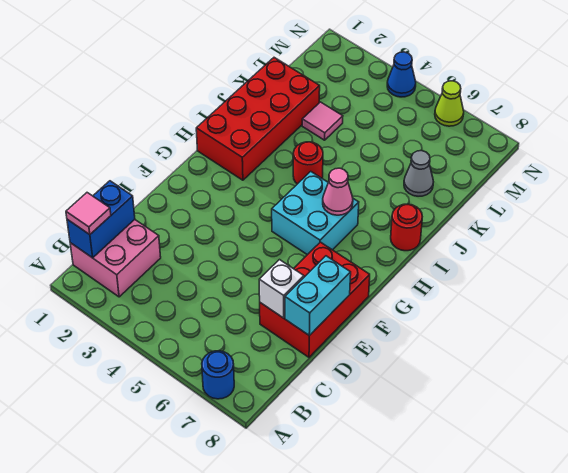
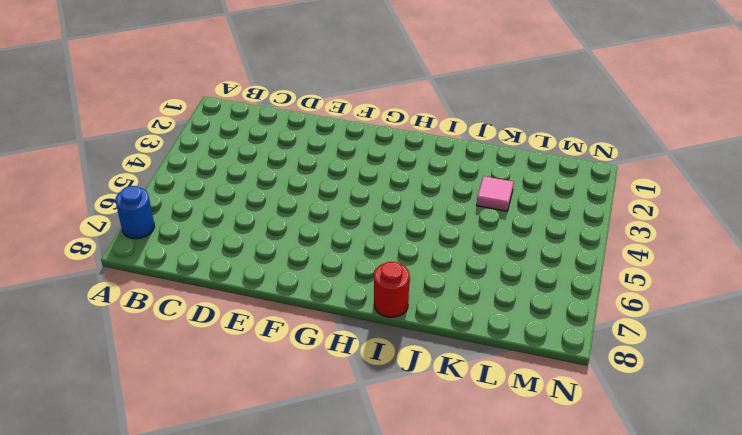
none -> pink 2x2 brick [70,220,161,297]
none -> red 2x3 brick [260,242,370,357]
none -> cyan 2x2 brick [272,172,359,255]

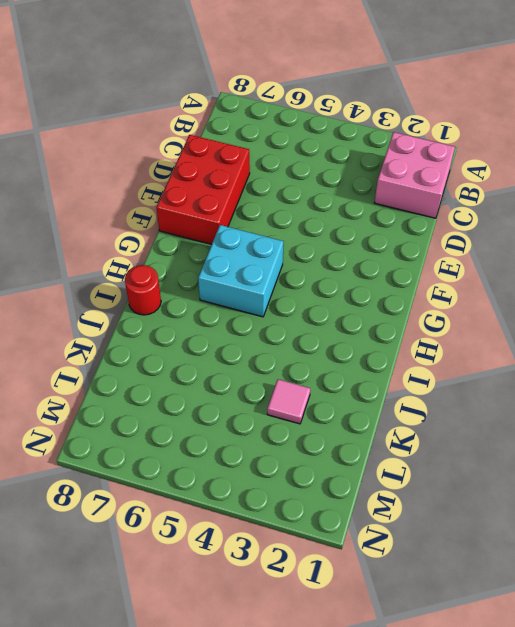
none -> blue 1x1 round brick [202,351,234,399]
none -> red 2x4 brick [196,58,320,180]
none -> red 1x1 round brick [293,142,323,184]

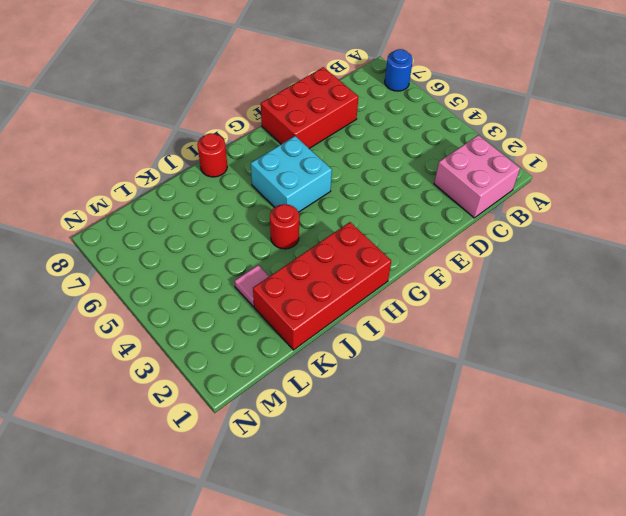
none -> grey 1x1 cone [404,151,433,196]
none -> blue 1x1 cone [387,52,416,97]
none -> lime 1x1 cone [435,81,464,126]

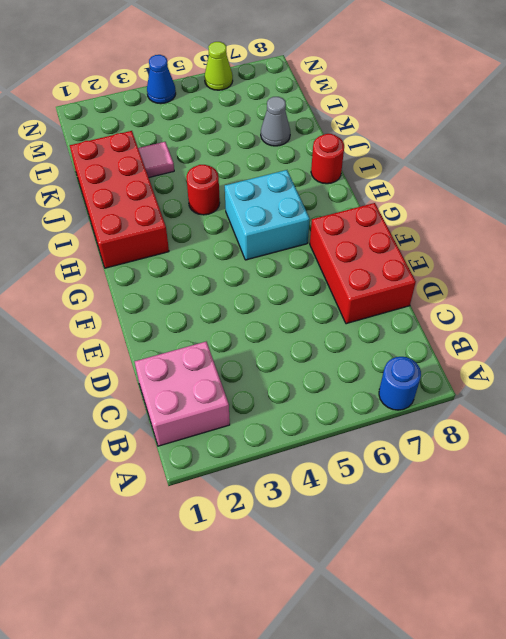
none -> blue 1x2 brick [67,181,135,258]
none -> white 1x1 brick [259,260,304,318]
none -> cyan 1x2 brick [285,256,351,336]

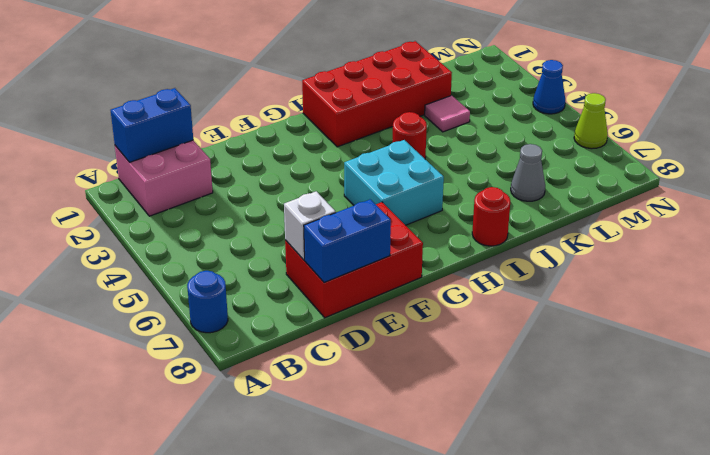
blue 1x2 brick [304,199,391,282] -> cyan 1x2 brick [285,256,351,336]
none -> pink 1x1 cone [323,168,353,215]
none -> pink 1x1 tile [66,193,111,235]

